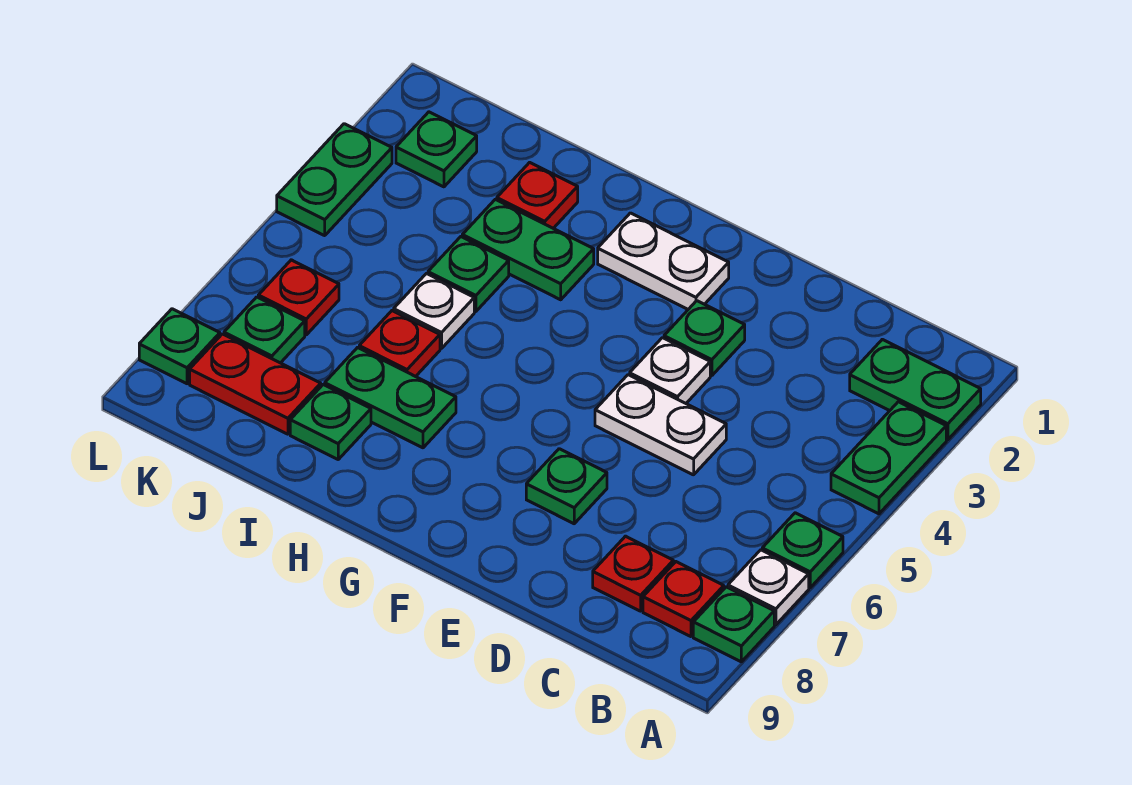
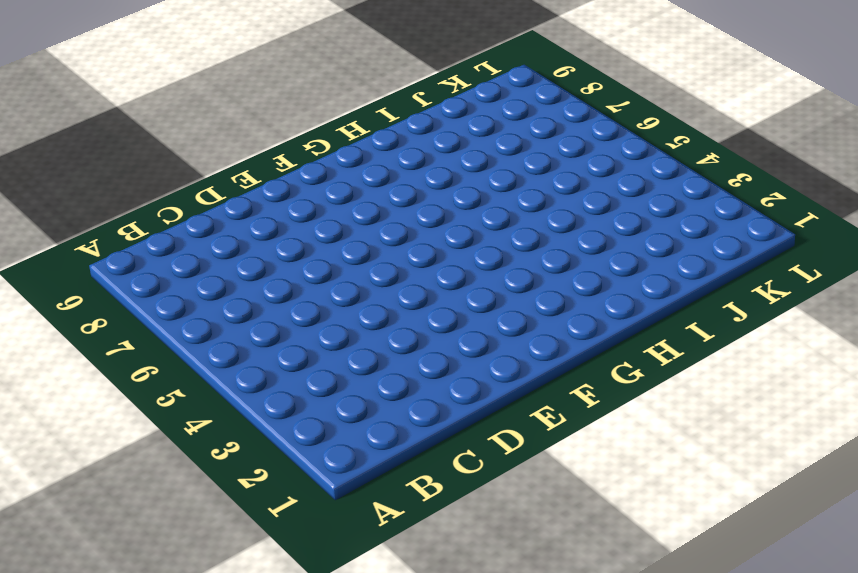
none -> green 1x2 plate [850,339,981,440]
none -> green 1x2 plate [831,402,946,514]
none -> green 1x1 plate [762,513,843,588]

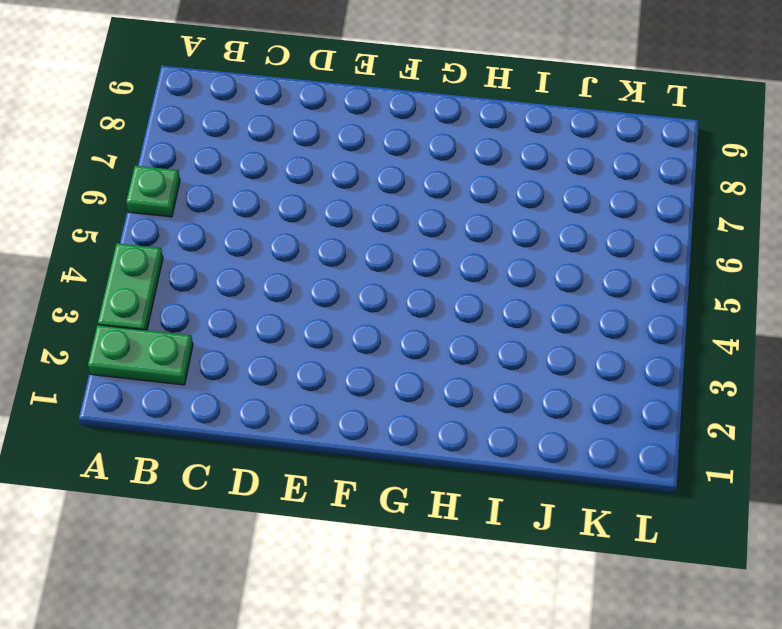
none -> white 1x1 plate [728,550,809,625]
none -> green 1x1 plate [693,587,774,662]
none -> red 1x1 plate [643,562,724,637]

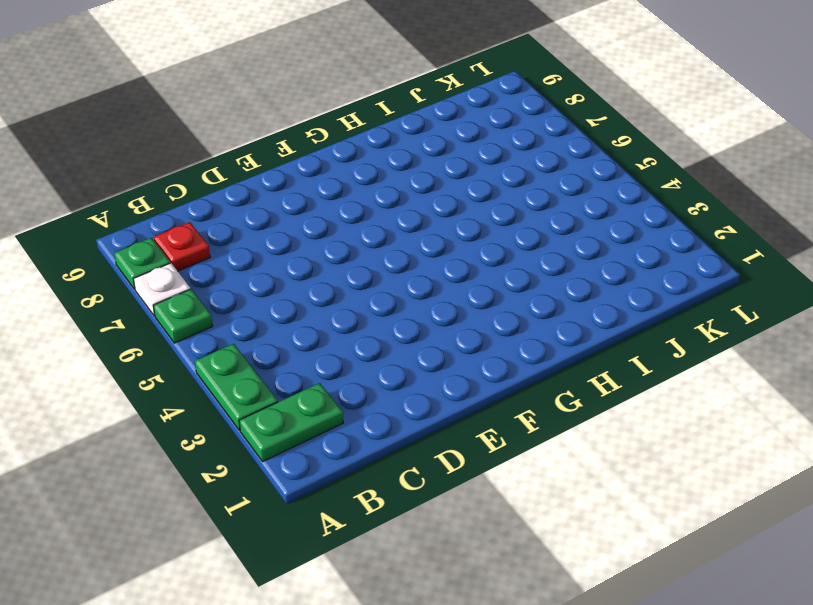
none -> red 1x1 plate [593,536,673,611]
none -> white 1x2 plate [595,375,726,475]
none -> green 1x1 plate [664,301,745,376]

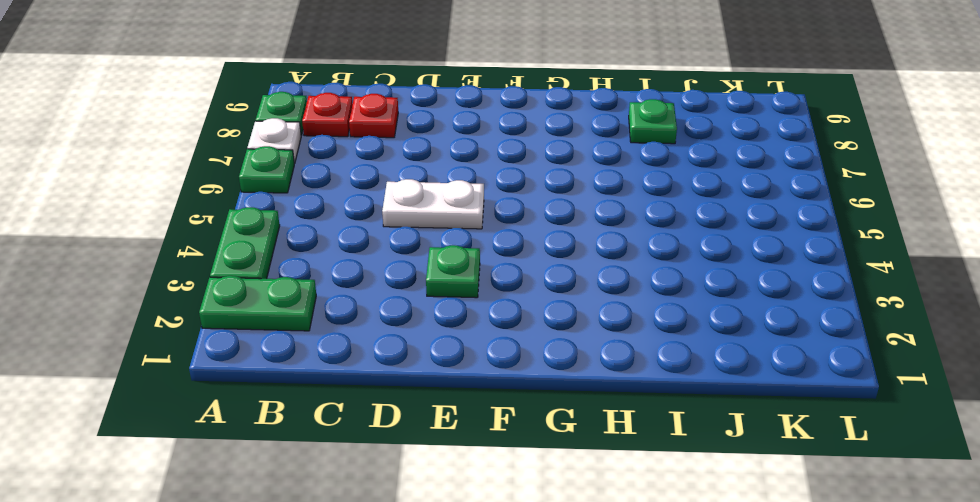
none -> white 1x1 plate [630,338,710,403]
none -> green 1x1 plate [526,449,607,524]
none -> white 1x2 plate [598,213,729,309]

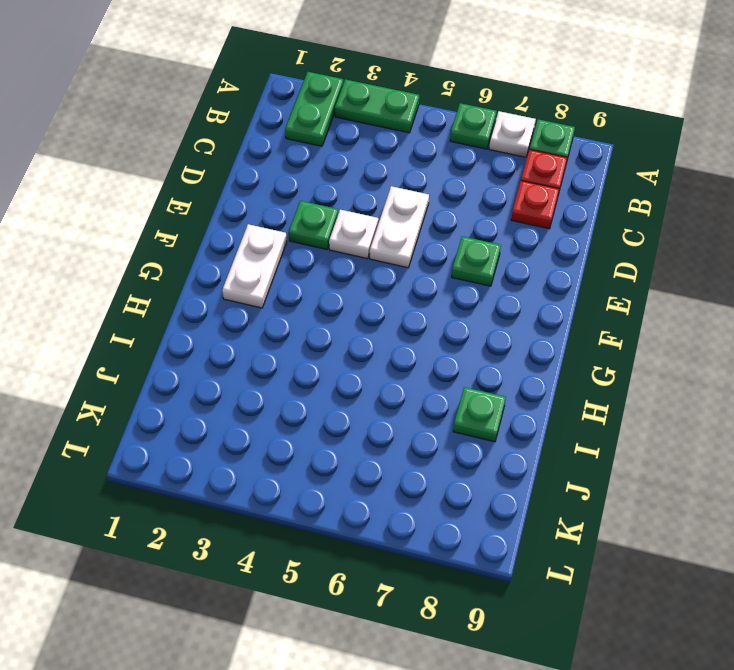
none -> green 1x2 plate [462,199,594,300]
none -> green 1x2 plate [325,348,456,448]
none -> red 1x1 plate [497,162,578,228]

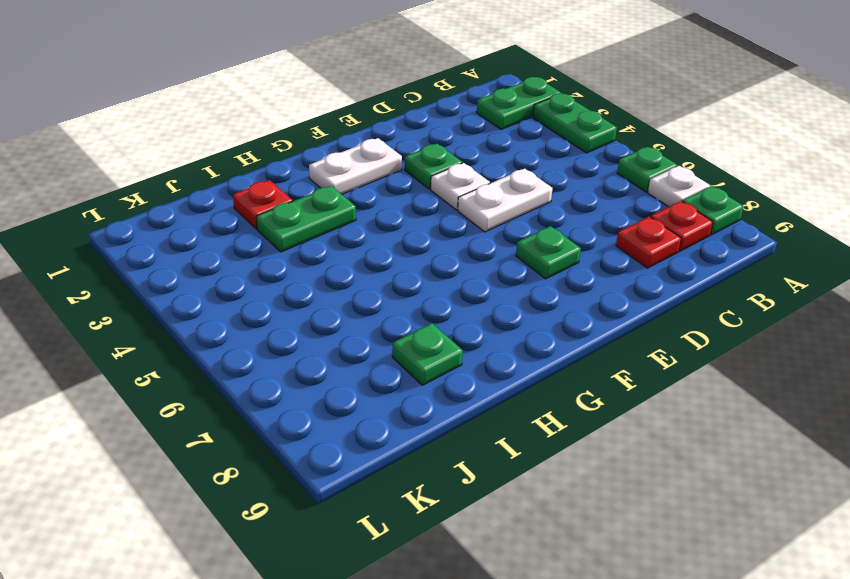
none -> green 1x2 plate [325,348,456,448]
none -> green 1x1 plate [428,237,509,311]
none -> white 1x1 plate [394,274,474,349]

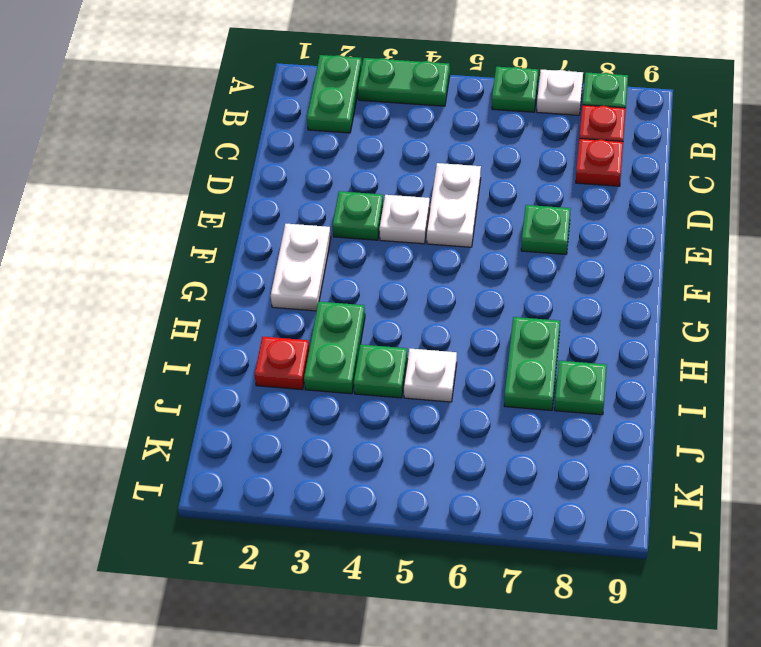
none -> red 1x1 plate [359,311,440,377]
none -> red 1x2 plate [190,334,321,434]
none -> green 1x1 plate [396,112,477,187]

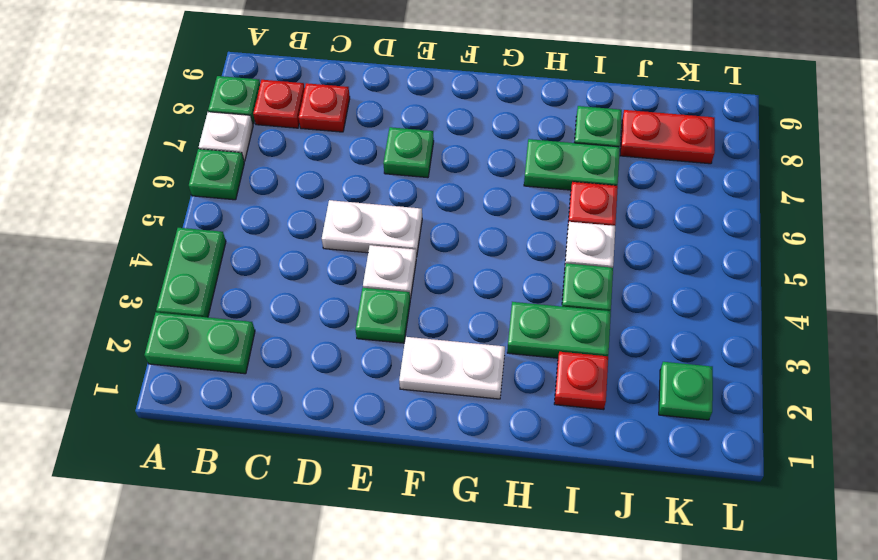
none -> red 1x1 plate [258,260,339,335]
none -> green 1x1 plate [224,297,305,363]
none -> green 1x2 plate [277,124,392,236]

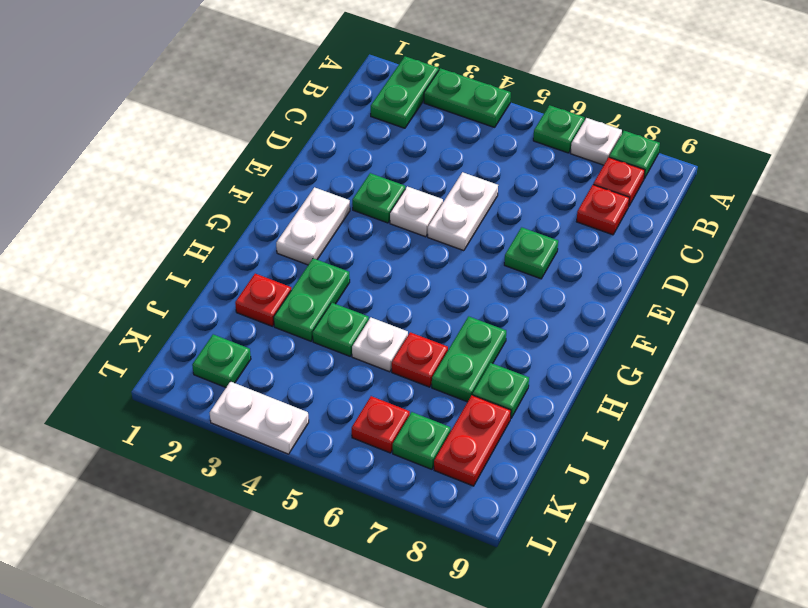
white 1x2 plate [210,382,309,454] -> green 1x2 plate [277,124,392,236]
none -> green 1x1 plate [139,309,220,384]

